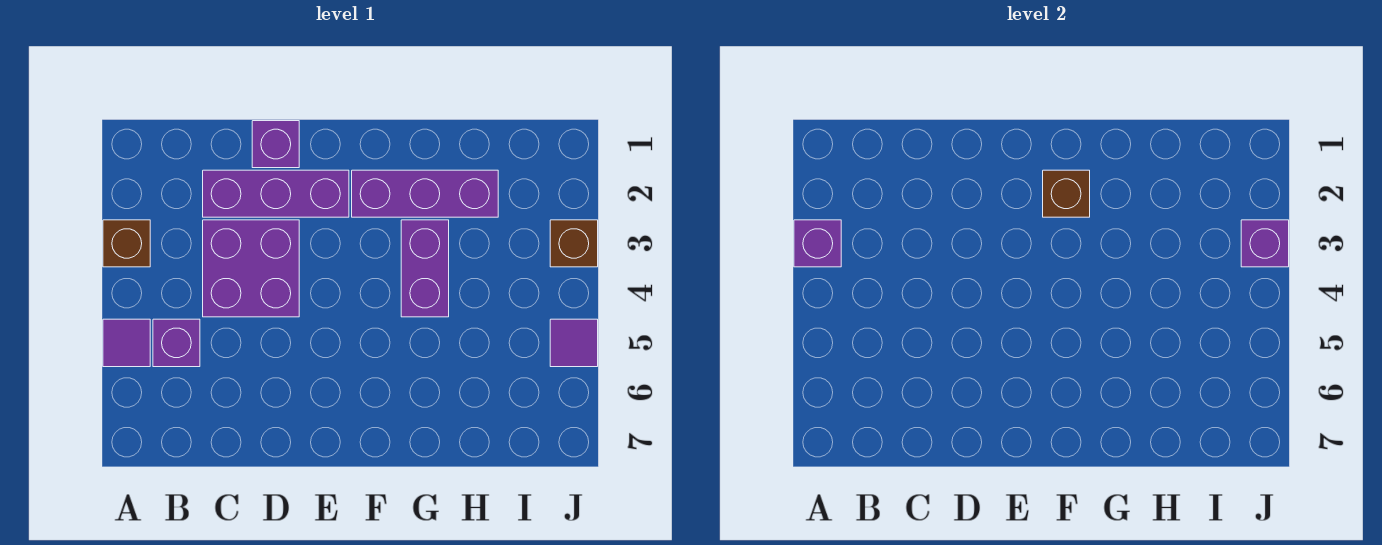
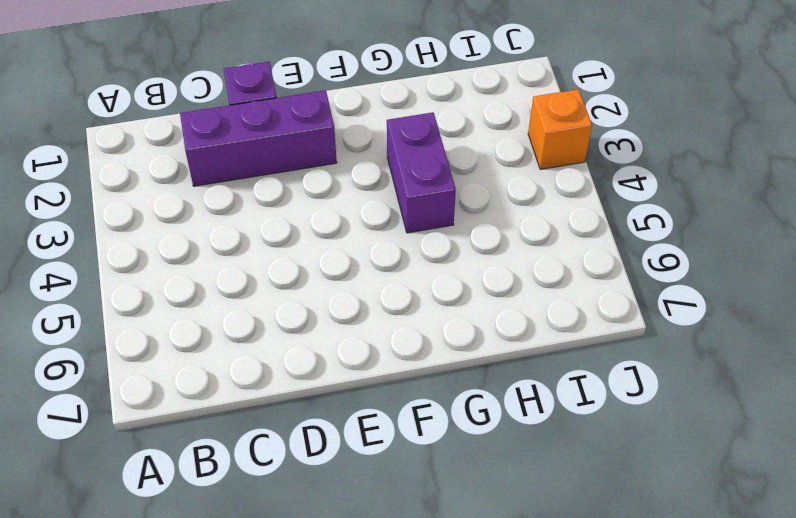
orange 1x1 brick [528,89,592,169] -> brown 1x1 brick [550,220,598,267]
none -> brown 1x1 brick [103,220,150,267]
none -> purple 1x1 tile [103,319,150,367]
none -> purple 1x1 brick [153,319,200,367]

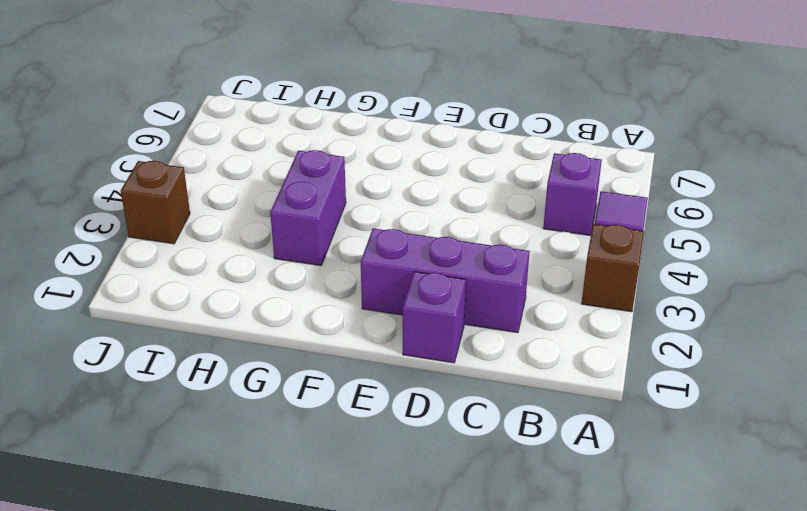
none -> purple 2x2 brick [203,220,299,317]
none -> purple 1x3 brick [352,170,498,217]
none -> purple 1x1 tile [550,319,598,367]

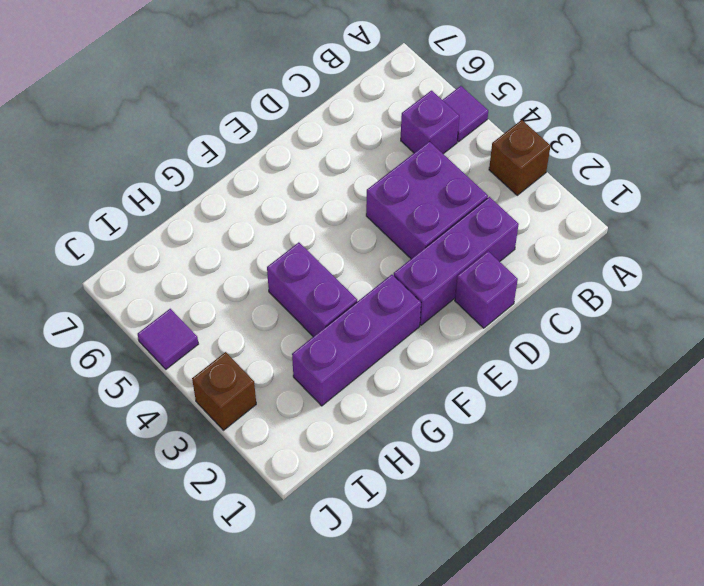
none -> purple 1x1 brick [794,220,841,267]
none -> brown 1x1 brick [1043,170,1090,217]
none -> purple 1x1 brick [1241,220,1289,267]

